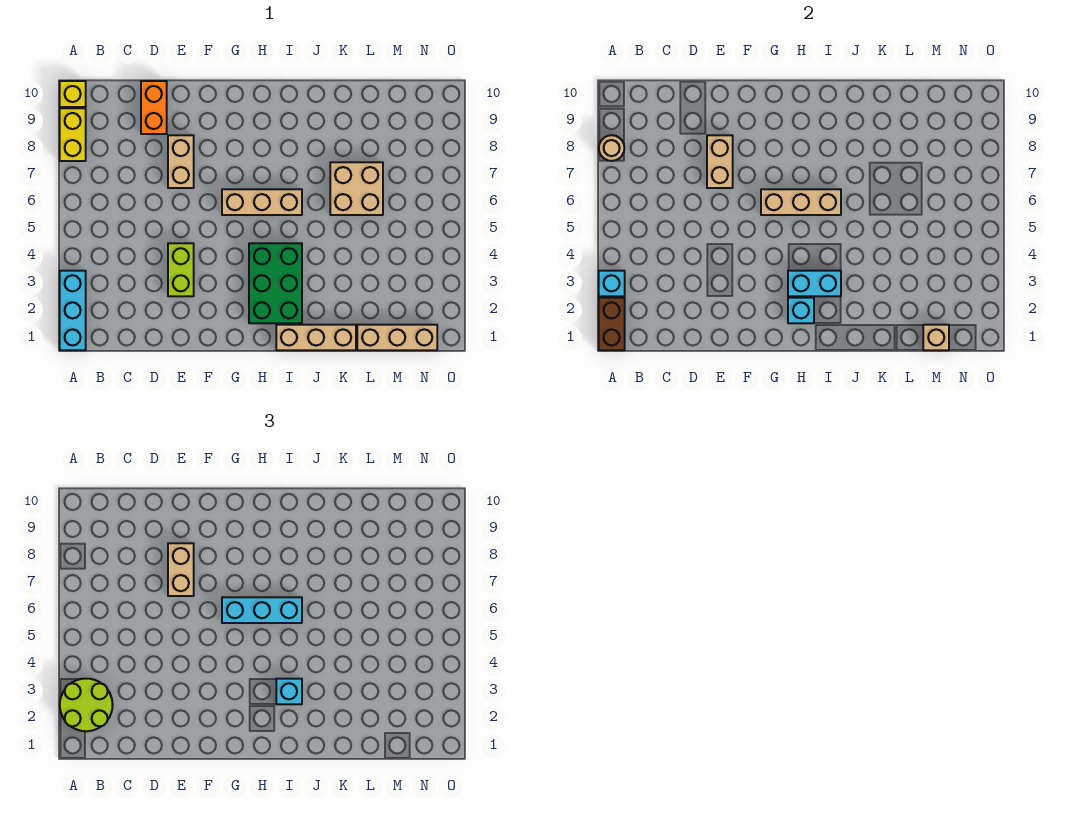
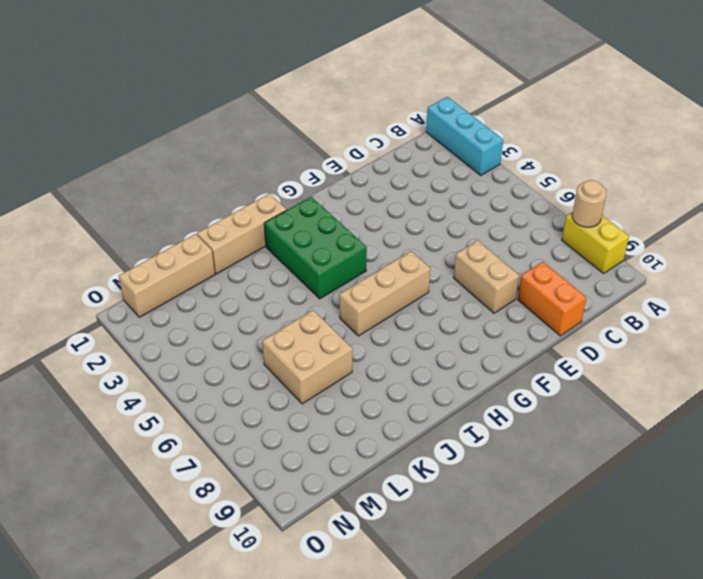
none -> yellow 1x1 brick [60,81,86,107]
none -> lime 1x2 brick [168,243,194,296]
none -> brown 1x2 brick [599,298,625,350]

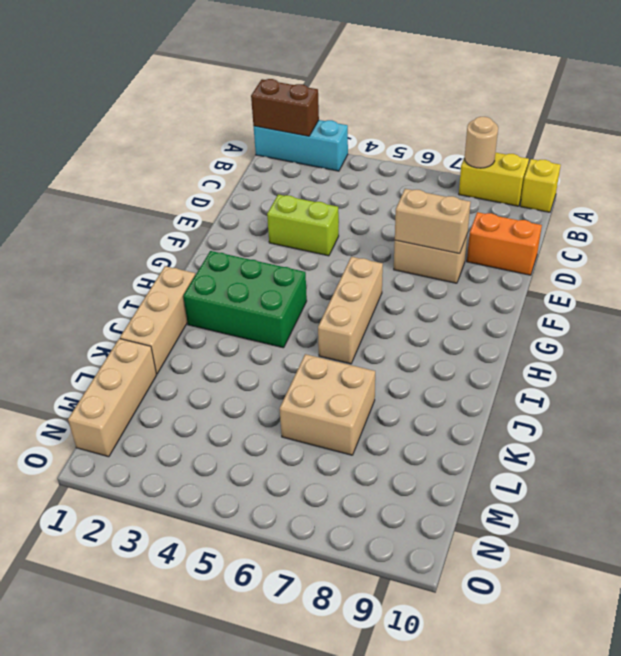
none -> cyan 1x1 brick [599,271,625,296]
none -> tan 1x3 brick [761,189,841,215]
none -> cyan 1x1 brick [788,298,814,323]

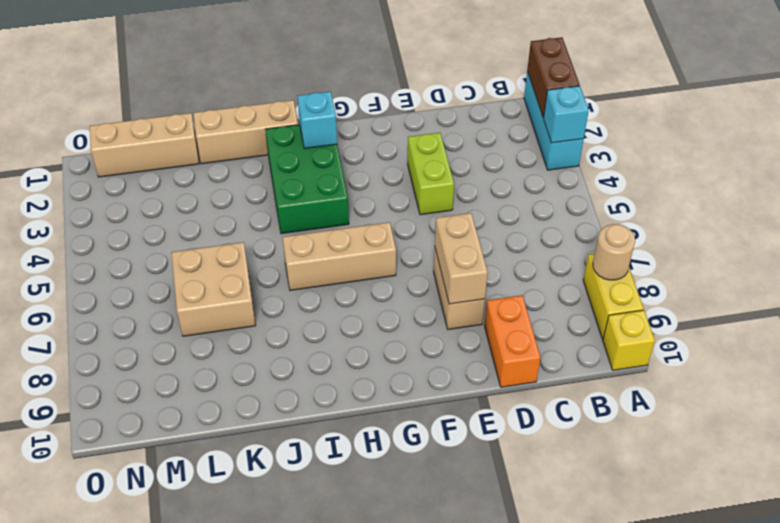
none -> tan 1x3 brick [761,189,841,215]
none -> cyan 1x2 brick [788,271,841,296]
none -> tan 1x1 brick [923,325,949,350]

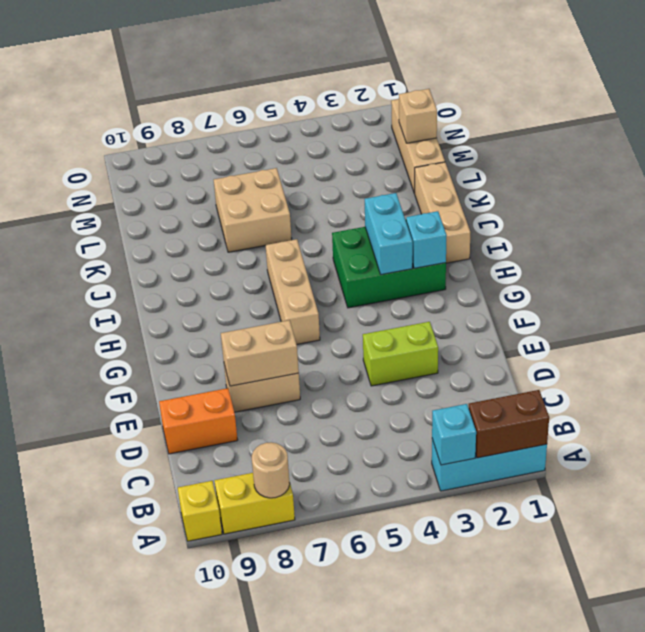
none -> tan 1x3 brick [761,189,841,215]
none -> lime 2x2 round brick [60,679,113,731]
none -> tan 1x2 brick [168,543,194,596]

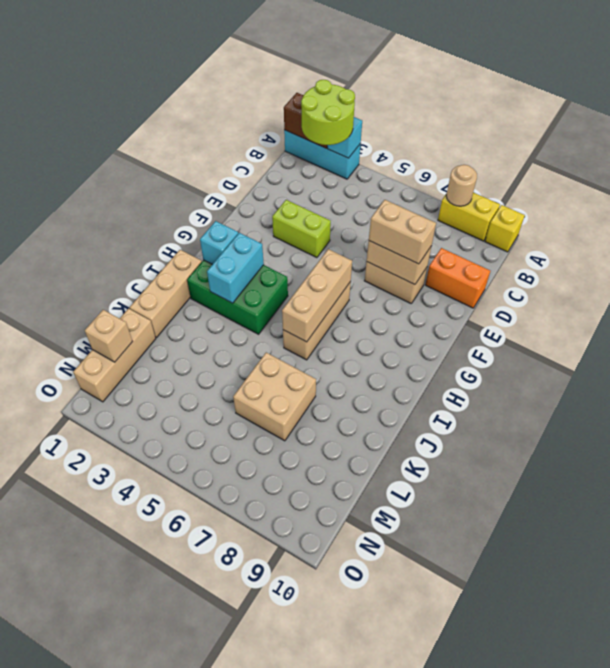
none -> cyan 1x3 brick [222,597,302,623]
none -> cyan 1x1 brick [276,679,302,704]

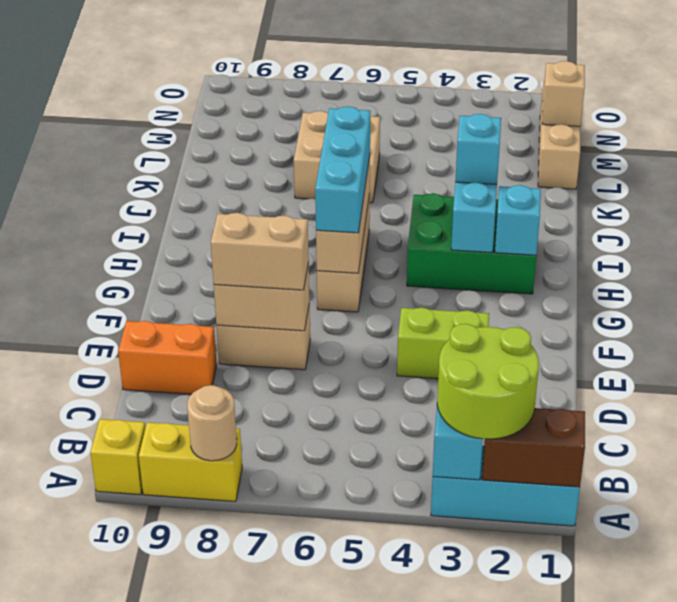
none -> tan 1x3 brick [276,325,356,350]

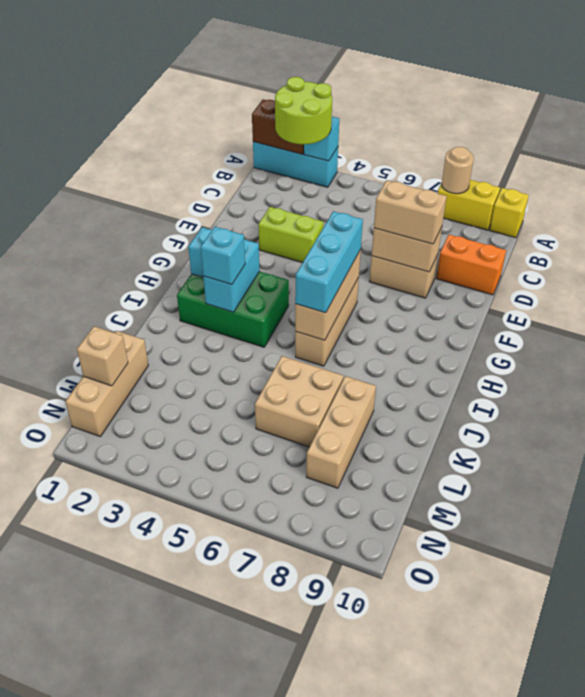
tan 1x3 brick [306,376,376,488] -> tan 1x3 brick moved to [276,325,356,350]

